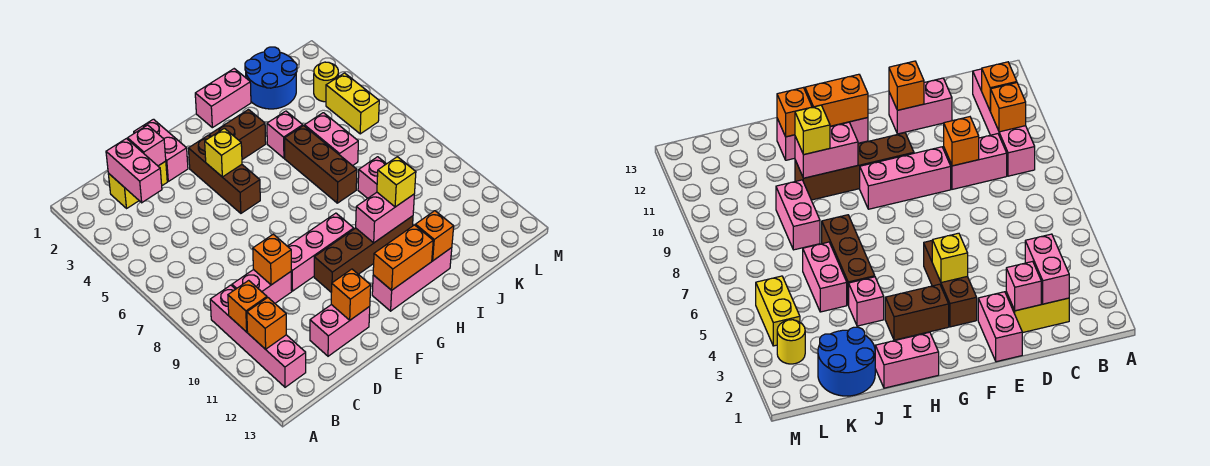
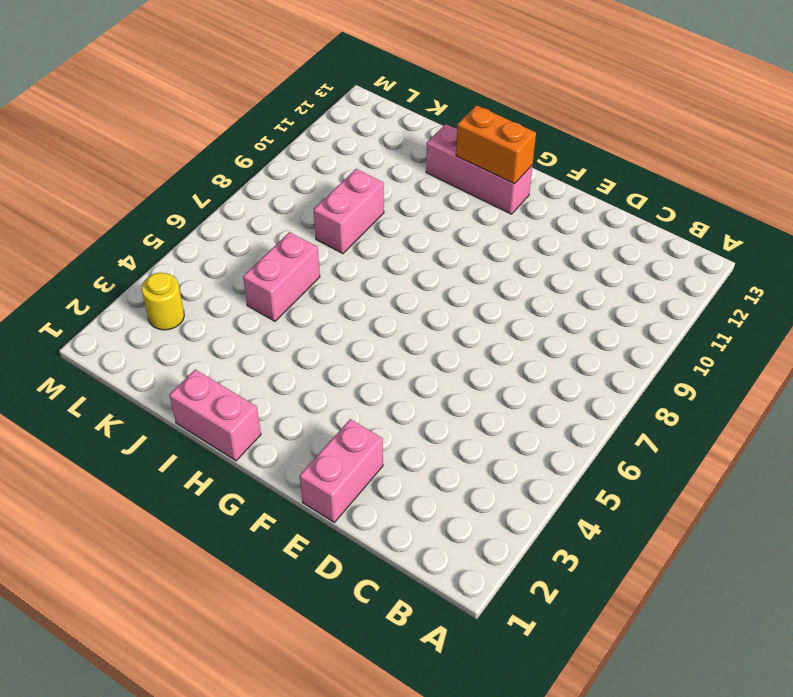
none -> pink 1x4 brick [210,285,306,387]
none -> yellow 1x2 brick [108,161,167,208]
none -> pink 1x2 brick [232,269,292,303]

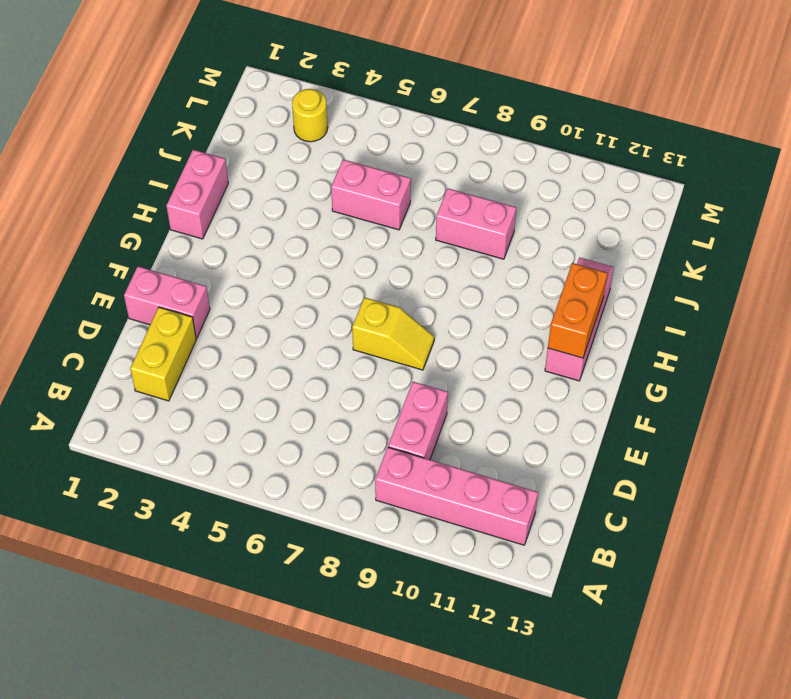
yellow 1x2 slope [352,297,434,370] -> none
none -> pink 1x2 brick [310,305,370,356]
none -> pink 1x3 brick [288,213,354,291]
none -> brown 1x3 brick [188,136,260,213]

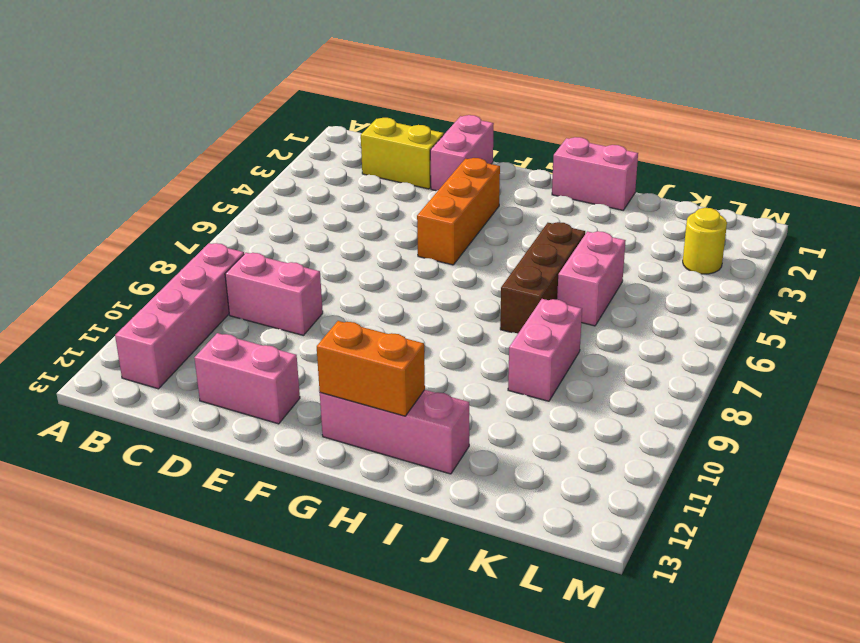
orange 1x3 brick [417,158,500,265] -> brown 1x3 brick [188,136,260,213]
none -> pink 1x3 brick [288,213,354,291]
none -> brown 1x4 brick [314,216,413,292]
none -> brown 1x2 brick [209,110,266,160]

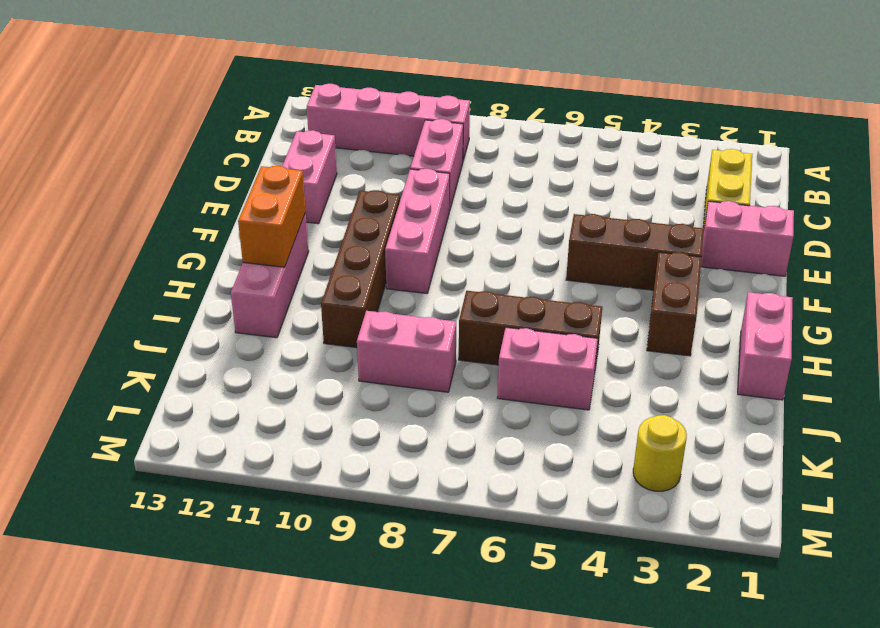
none -> pink 1x1 brick [267,111,303,158]
none -> blue 2x2 round brick [245,47,297,109]
none -> yellow 1x2 brick [326,73,379,134]

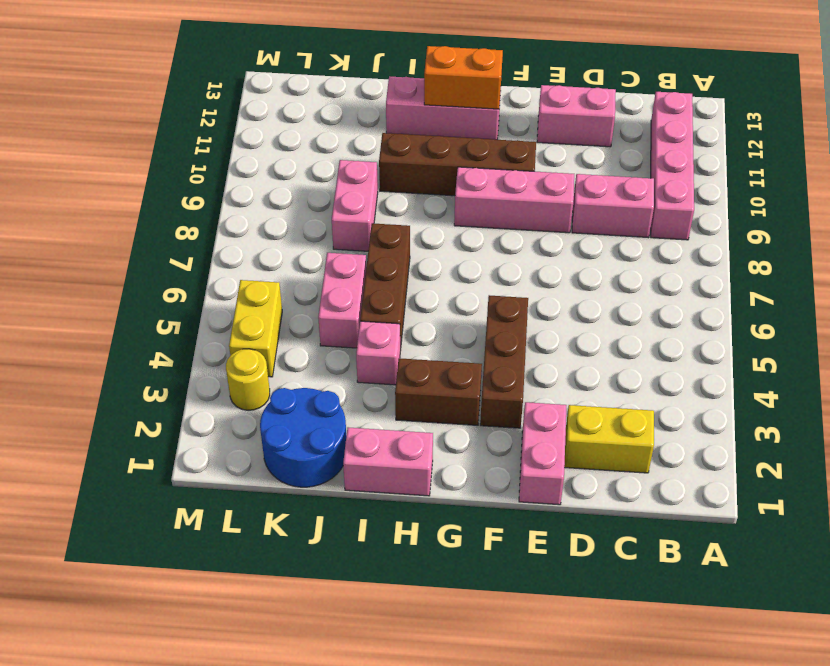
none -> orange 1x1 brick [228,280,267,332]
none -> orange 1x1 brick [247,298,286,349]
none -> pink 1x2 brick [106,139,162,203]

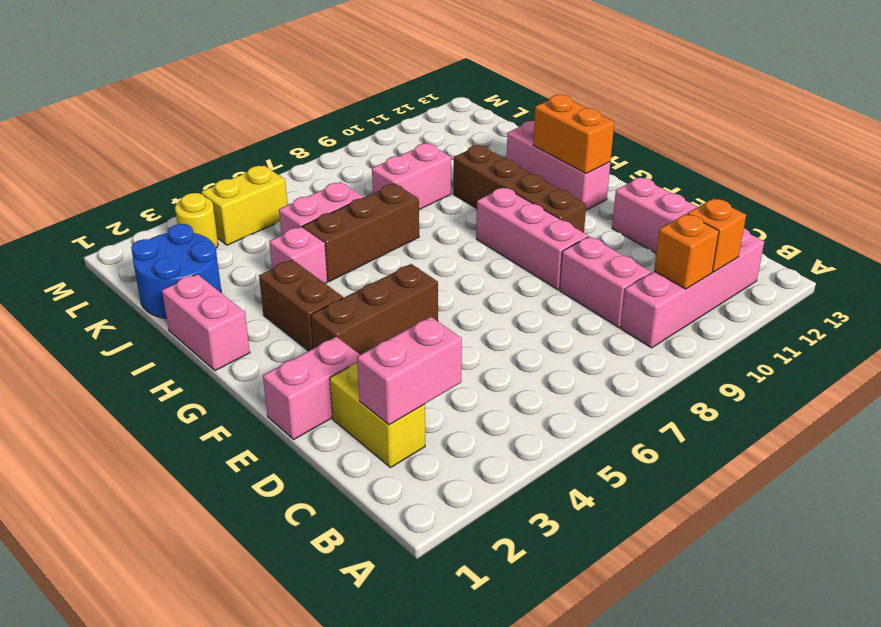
none -> pink 1x1 brick [128,125,166,166]
none -> orange 1x1 brick [253,234,291,285]
none -> orange 1x1 brick [331,269,371,320]

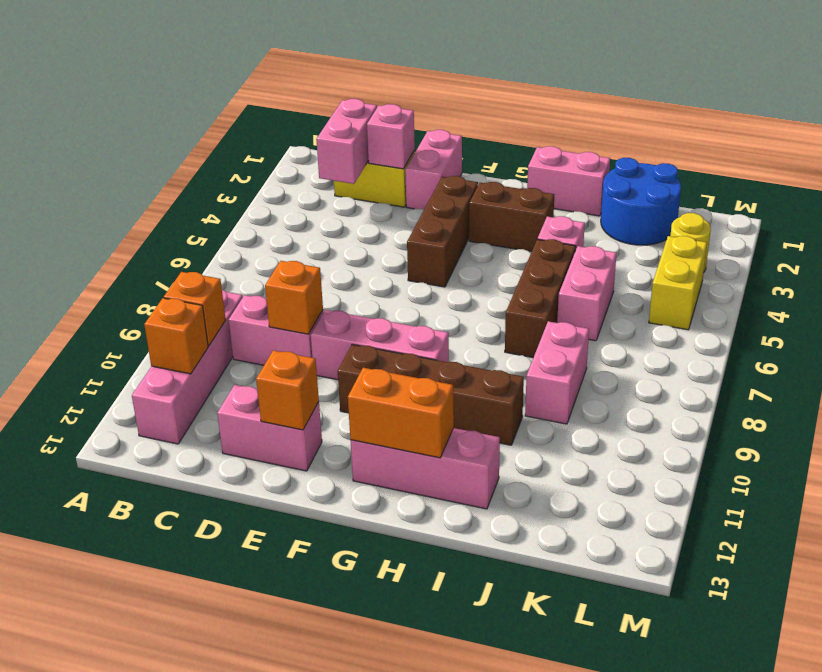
none -> yellow 1x1 brick [205,128,242,177]
none -> pink 1x2 brick [356,192,414,243]
none -> orange 1x1 brick [415,211,454,261]

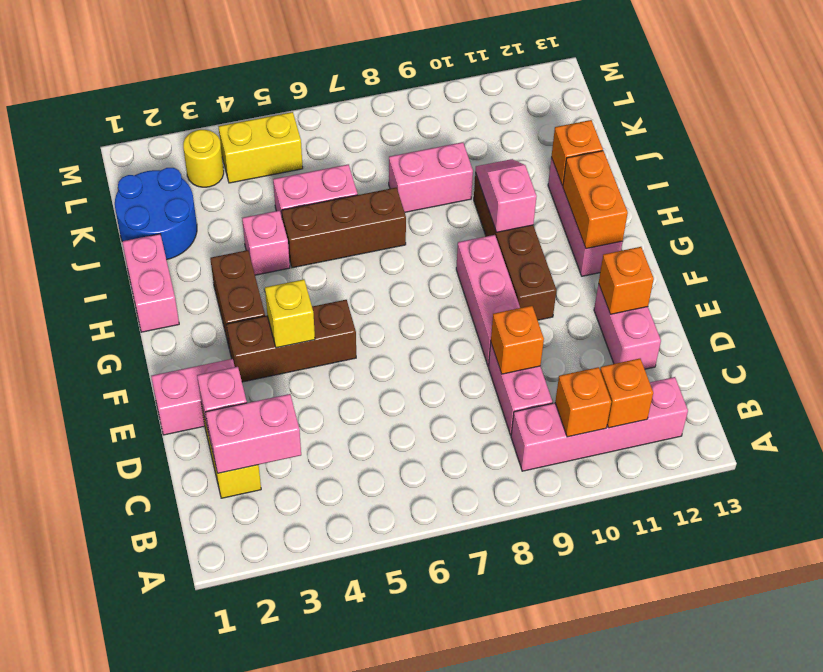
pink 1x2 slope [475,159,537,232] -> pink 1x2 brick [356,192,414,243]
none -> yellow 1x1 brick [377,157,416,207]

